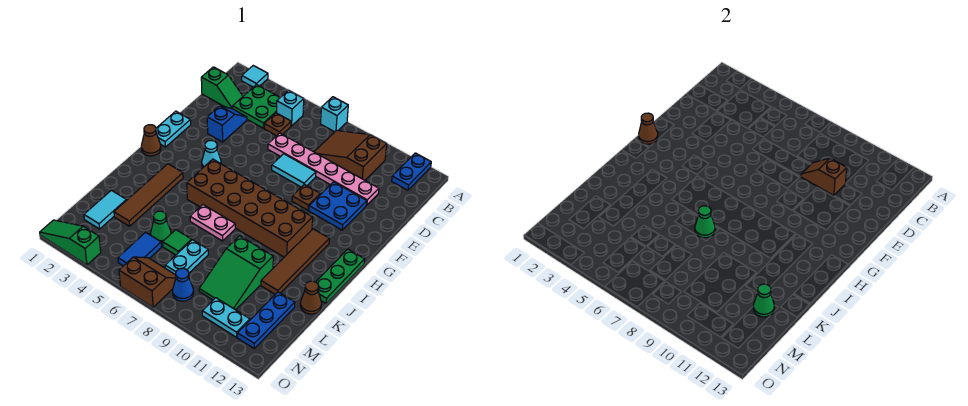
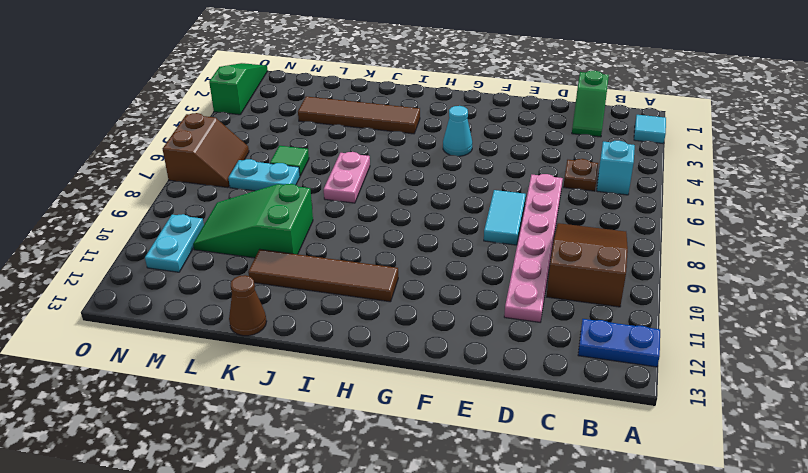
none -> cyan 1x1 brick [321,97,348,132]
none -> green 2x2 plate [233,85,280,128]
none -> blue 1x2 slope [207,106,247,142]
none -> blue 2x2 plate [309,182,367,230]

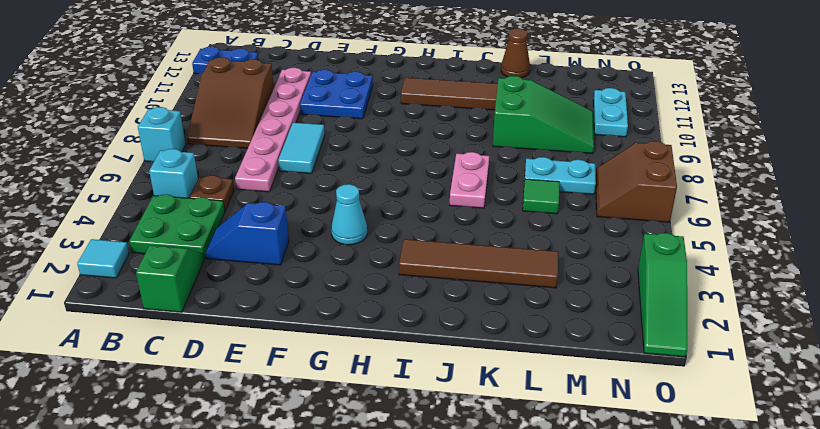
none -> cyan 1x2 plate [156,111,191,147]
none -> brown 1x1 plate [292,184,320,210]
none -> brown 1x1 cone [141,125,161,156]
none -> brown 2x6 brick [187,159,313,257]

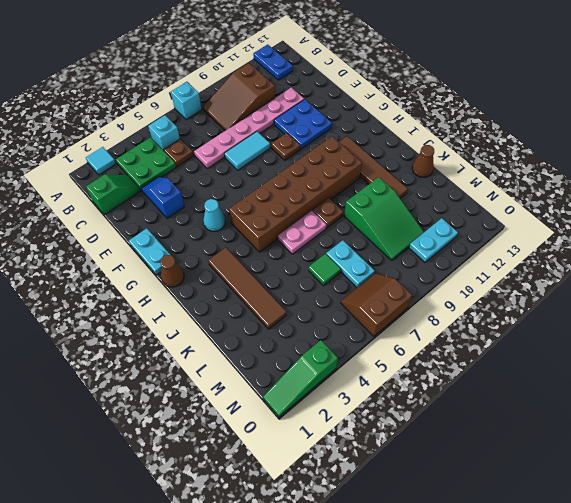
brown 1x1 plate [313,198,343,228] -> none
none -> green 1x3 plate [316,249,365,303]
none -> cyan 1x2 tile [84,190,126,229]
none -> green 1x1 cone [151,211,171,243]
none -> blue 1x3 plate [237,292,295,348]

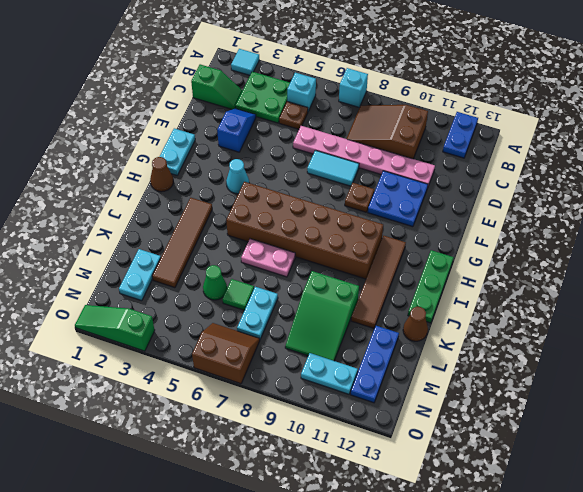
cyan 1x2 plate [119,249,161,301] -> cyan 1x2 tile [84,190,126,229]
none -> blue 1x2 tile [118,232,161,266]
none -> blue 1x1 cone [173,268,194,301]
none -> brown 1x2 slope [801,158,847,196]
none -> brown 1x1 cone [639,113,658,144]

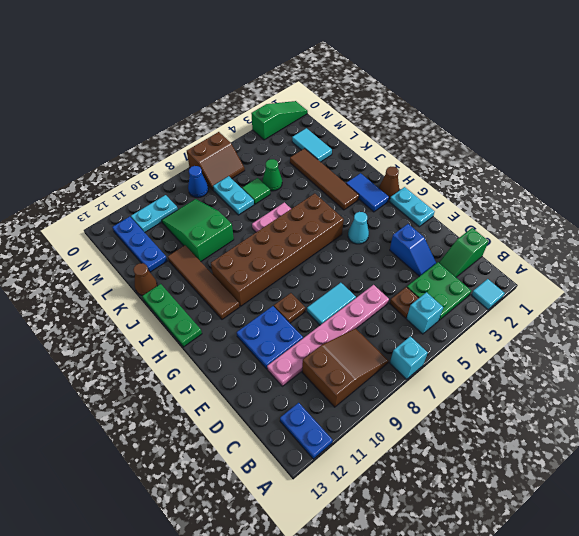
blue 1x2 tile [346,173,389,212] -> blue 1x2 tile moved to [118,232,161,266]
none -> brown 1x2 slope [801,158,847,196]
none -> brown 1x1 cone [639,113,658,144]
none -> green 1x1 cone [695,206,715,238]
none -> green 1x1 cone [753,284,774,317]

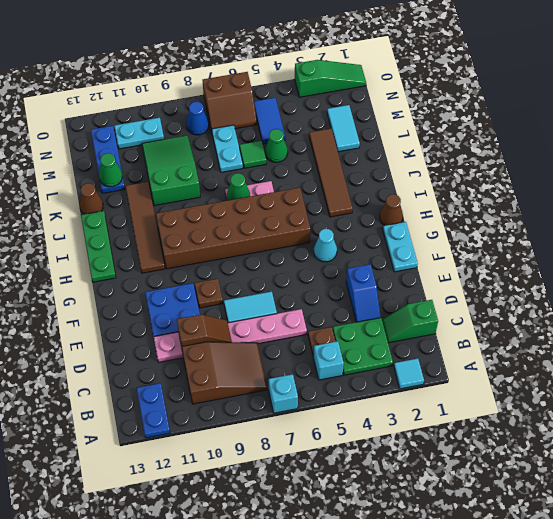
none -> brown 1x1 cone [639,113,658,144]

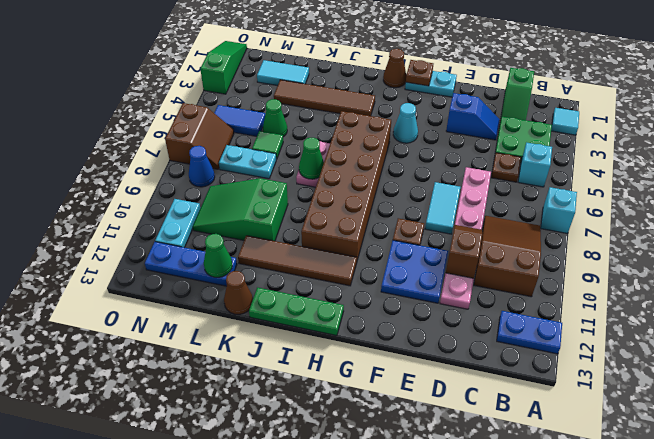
brown 1x1 plate [406,60,433,86] -> brown 1x1 cone [639,113,658,144]

